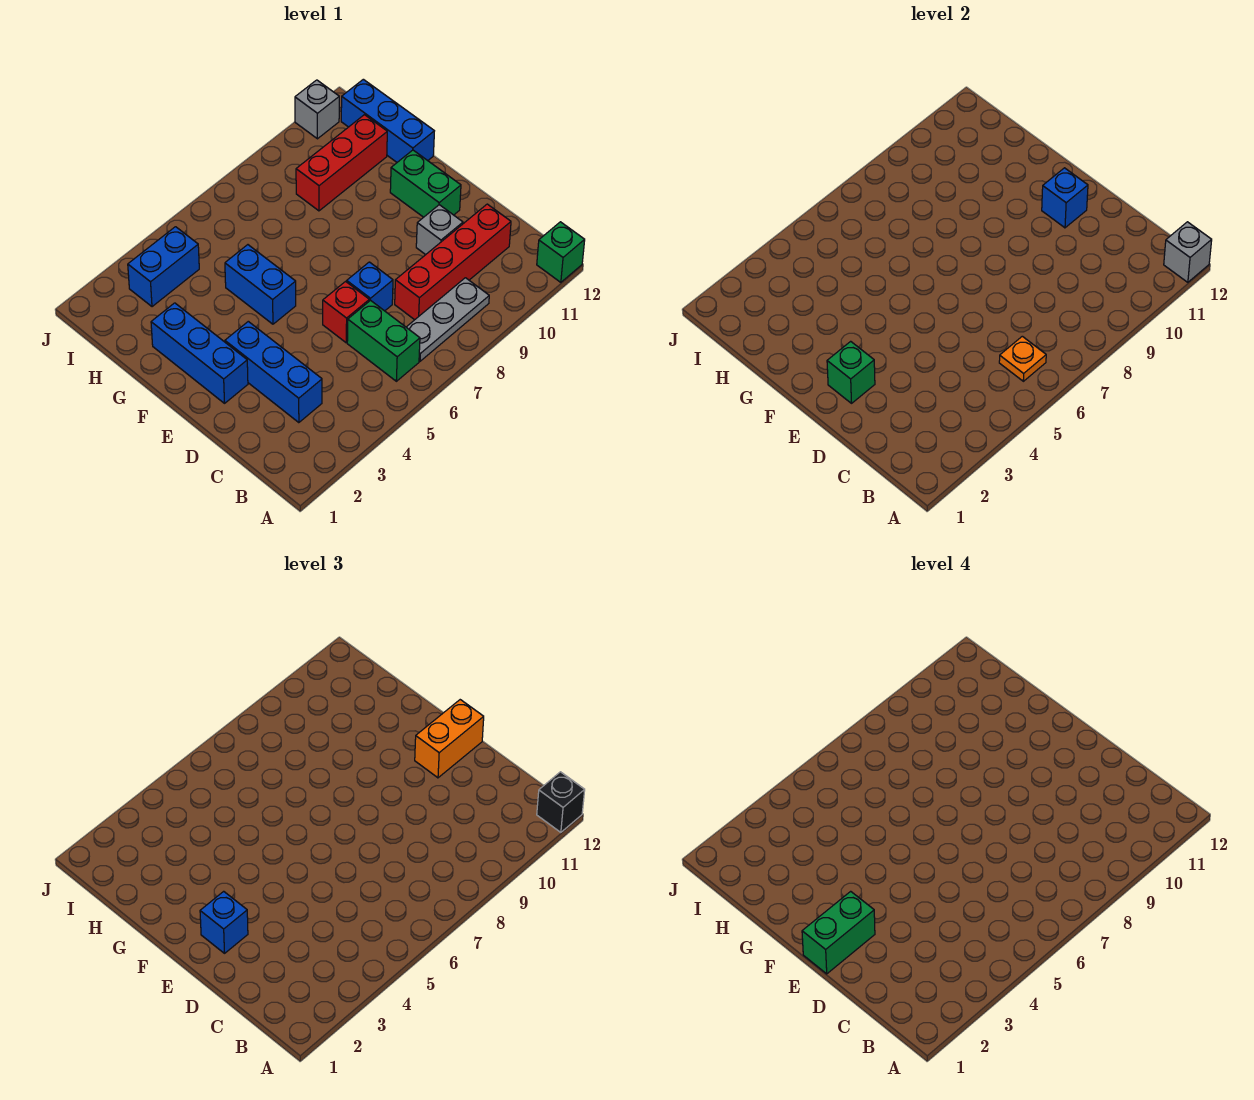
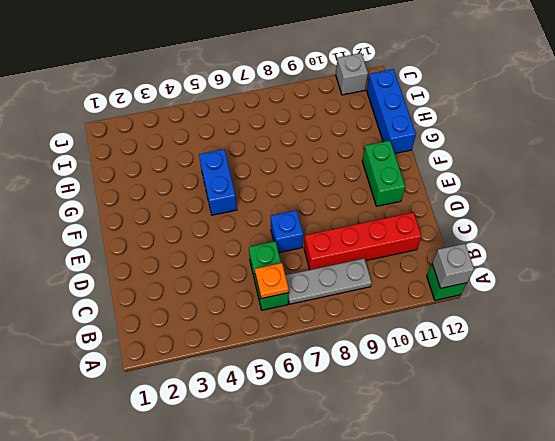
none -> blue 1x3 brick [225,321,322,423]
none -> red 1x1 brick [323,282,369,343]
none -> grey 1x1 brick [416,205,463,255]

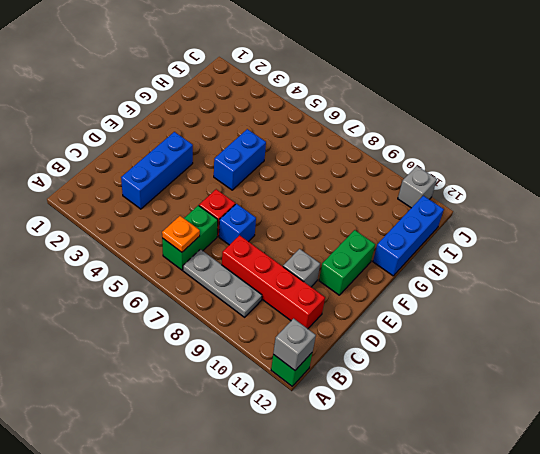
none -> blue 1x3 brick [151,303,248,403]
none -> red 1x3 brick [296,115,387,211]
none -> blue 1x2 brick [128,227,199,307]

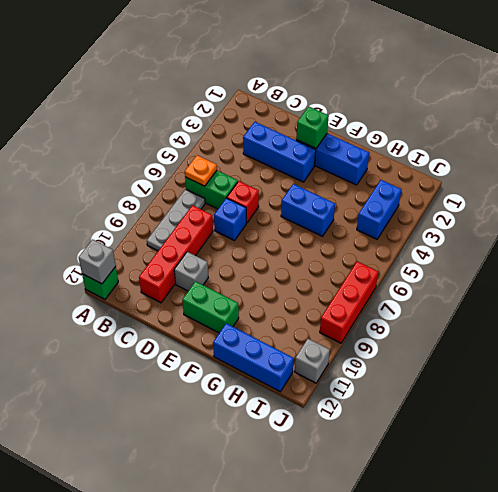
red 1x3 brick [320,261,378,343] -> red 1x3 brick moved to [296,115,387,211]
none -> blue 1x1 brick [1042,168,1088,228]
none -> black 1x1 brick [537,772,585,832]
none -> blue 1x1 brick [200,891,248,953]

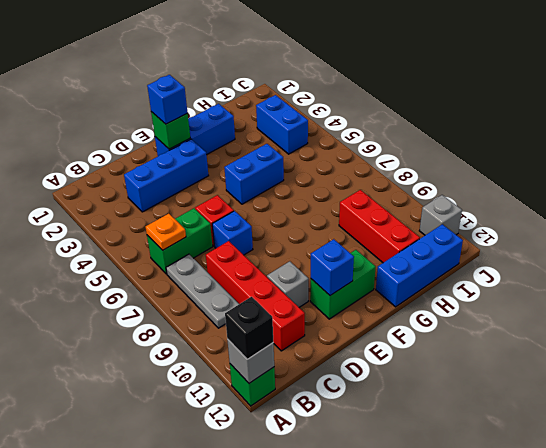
none -> orange 1x2 brick [415,700,484,778]
none -> green 1x2 brick [802,891,875,974]

